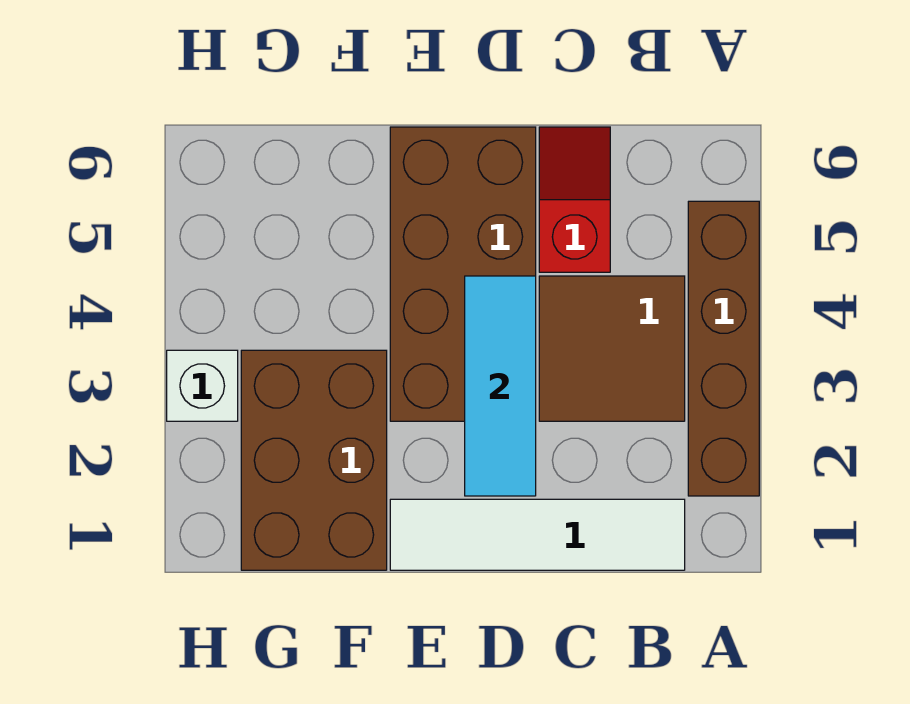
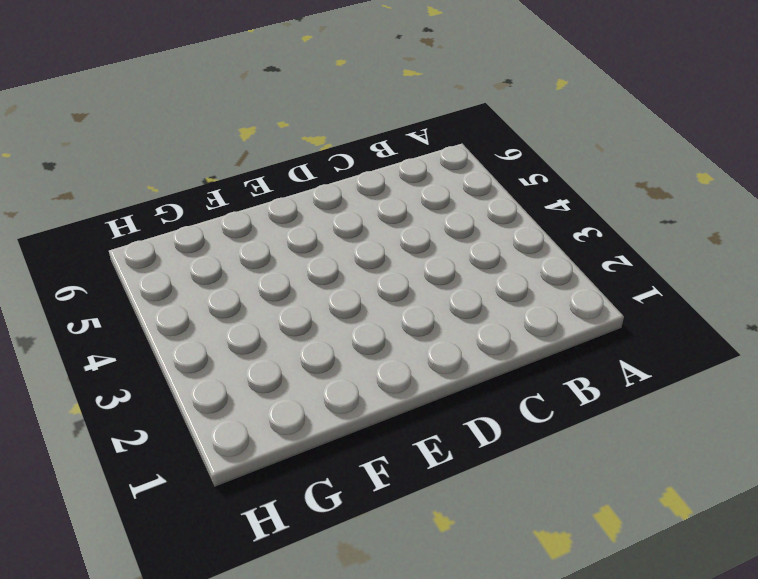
none -> brown 1x4 brick [688,201,759,496]
none -> white 1x4 tile [390,499,685,570]

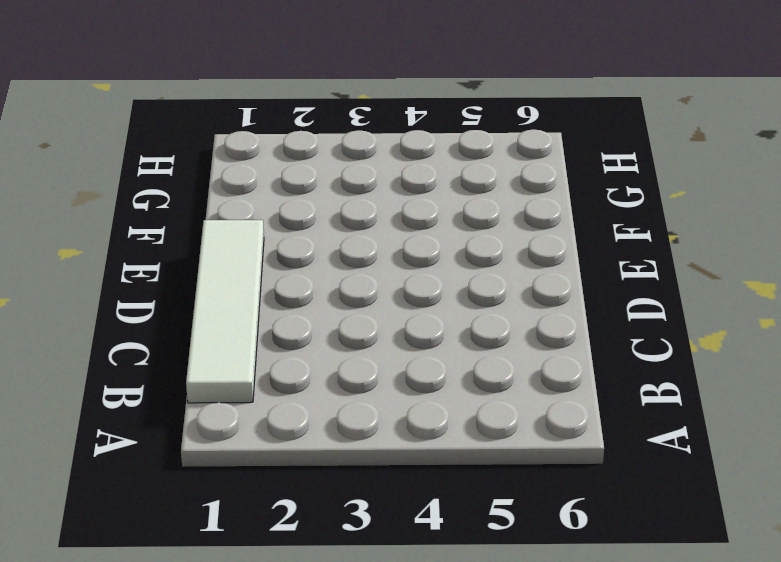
none -> brown 1x4 brick [688,201,759,496]
none -> brown 2x2 tile [539,276,685,421]

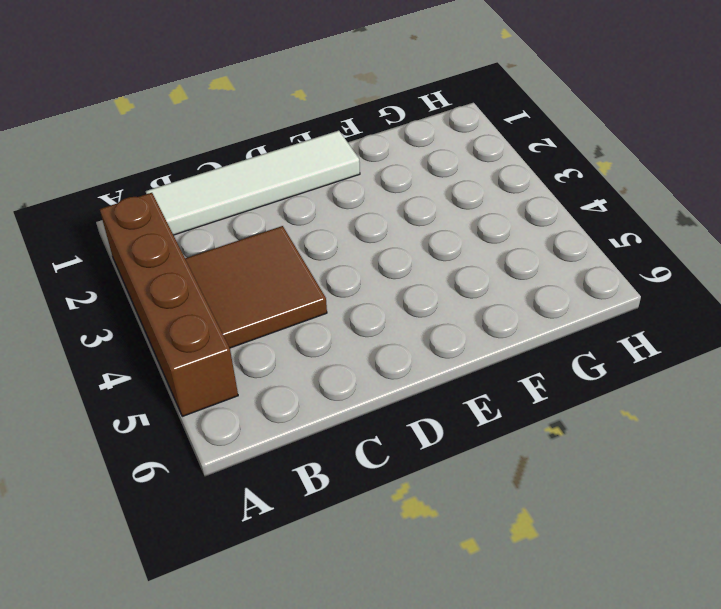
none -> red 1x2 slope [539,127,610,272]
none -> brown 2x4 brick [390,127,536,421]

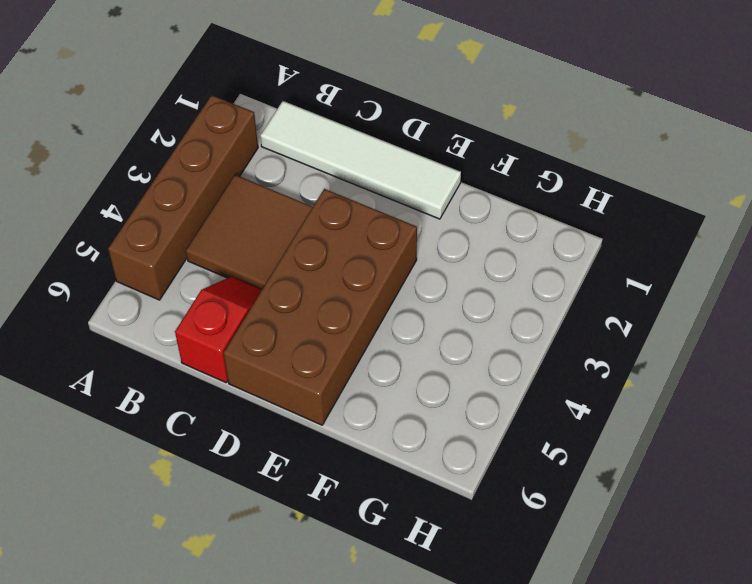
red 1x2 slope [175,277,262,382] -> red 1x2 slope turned to [539,127,610,272]
none -> brown 2x3 brick [241,350,387,570]
none -> white 1x1 brick [167,350,238,421]

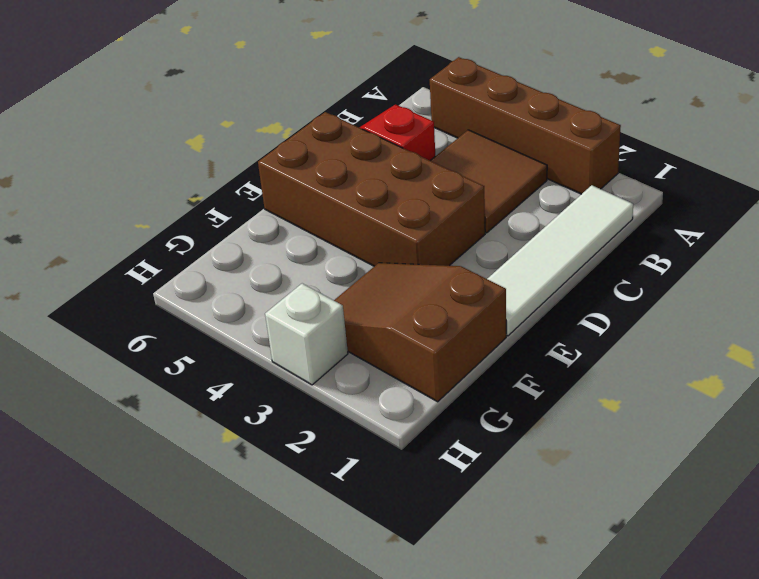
brown 2x3 slope [334,263,506,402] -> brown 2x3 brick [241,350,387,570]
none -> cyan 1x3 tile [465,276,536,496]

